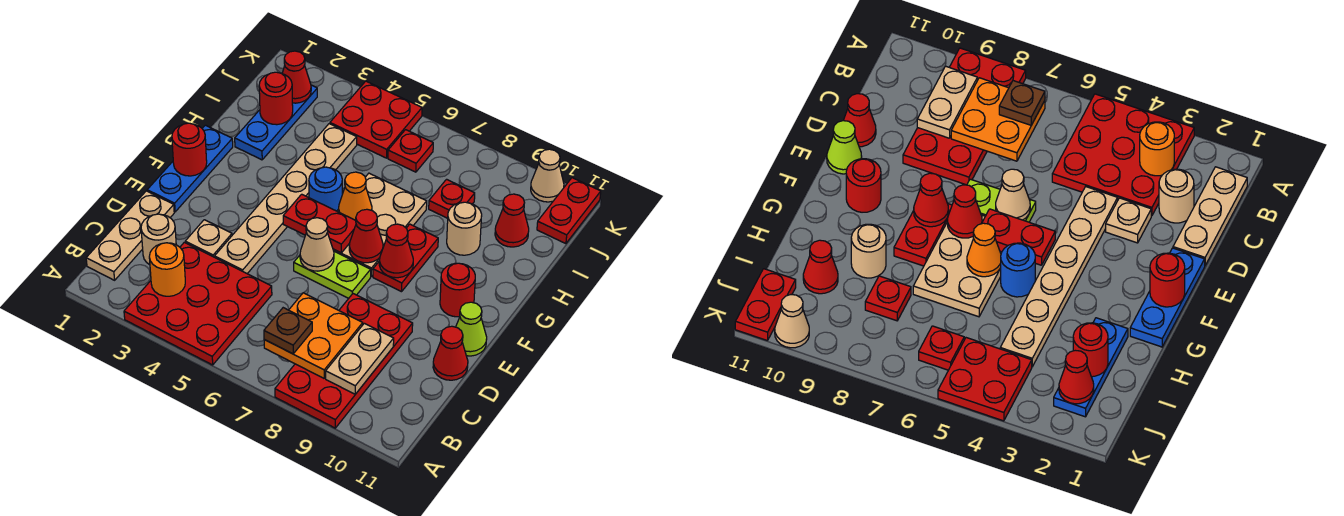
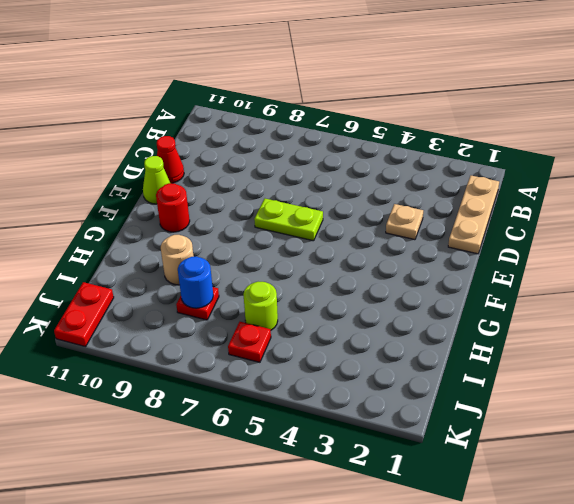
lime 1x1 round brick [243,282,278,330] -> none
blue 1x1 round brick [178,257,213,308] -> blue 1x1 round brick moved to [309,167,342,211]
none -> red 3x3 plate [124,242,272,365]
none -> red 2x4 plate [275,294,413,428]
none -> tan 1x1 round brick [141,214,176,265]
none -> tan 1x6 plate [215,124,357,274]

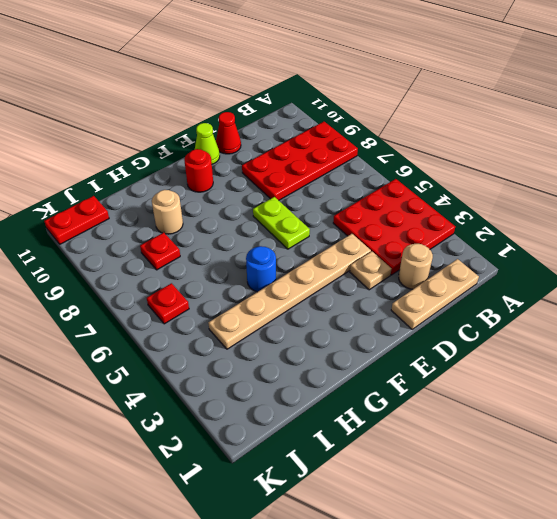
none -> blue 1x3 plate [147,125,233,212]
none -> tan 2x3 plate [333,173,427,276]
none -> red 1x2 plate [373,224,438,292]
none -> blue 1x3 plate [235,85,317,160]

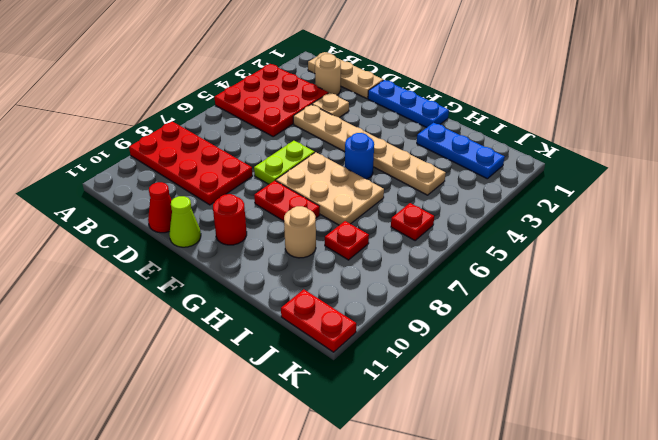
none -> red 1x1 cone [495,194,529,247]
none -> red 2x2 plate [330,81,422,158]
none -> tan 1x1 cone [531,149,564,202]
none -> orange 1x1 round brick [149,243,185,296]

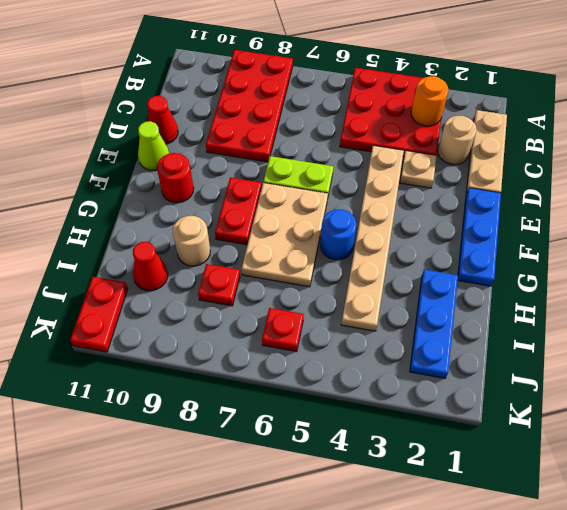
none -> red 2x2 plate [330,81,422,158]
none -> tan 1x1 cone [531,149,564,202]
none -> orange 2x2 plate [264,293,363,378]
none -> tan 1x2 plate [326,323,394,394]

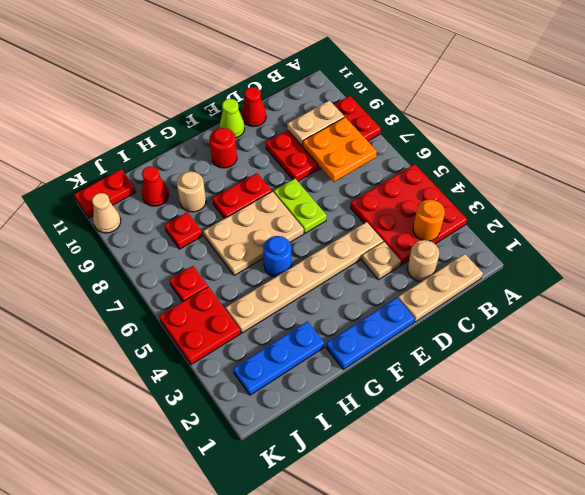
none -> tan 1x1 cone [300,218,334,271]
none -> red 1x1 round brick [172,123,207,176]
none -> red 1x2 plate [283,194,356,253]
none -> red 1x1 cone [349,209,383,263]

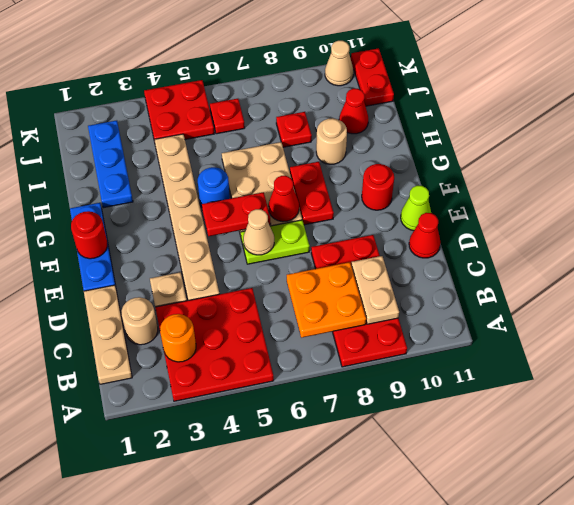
none -> red 1x1 cone [379,224,413,278]
none -> orange 1x1 cone [339,172,372,220]
none -> red 1x1 round brick [259,72,293,125]
none -> red 1x1 cone [282,51,311,103]

